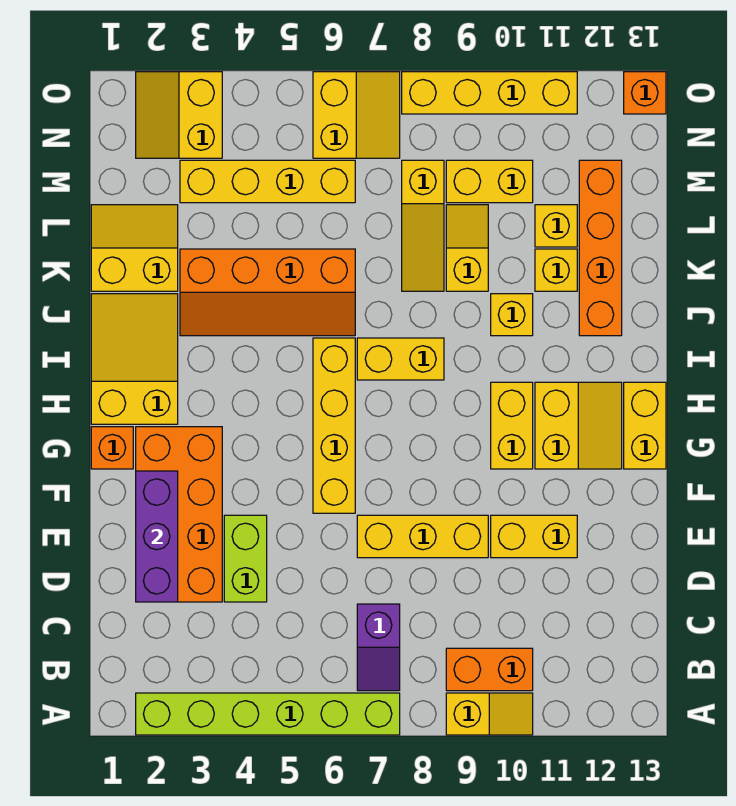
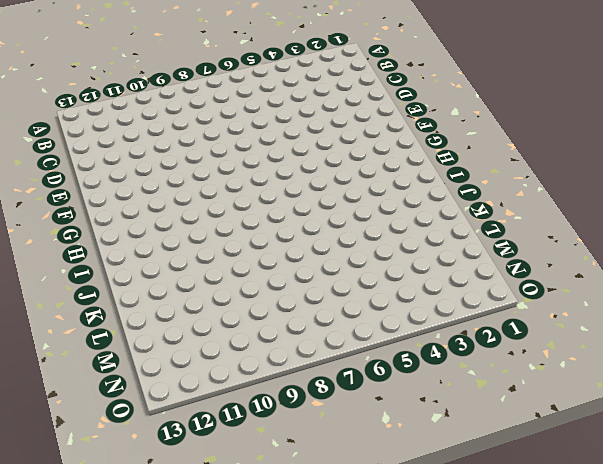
none -> lime 1x6 brick [136,693,400,735]
none -> yellow 1x2 slope [446,693,533,735]
none -> purple 1x2 slope [357,604,400,691]
none -> orange 1x2 brick [446,648,533,691]

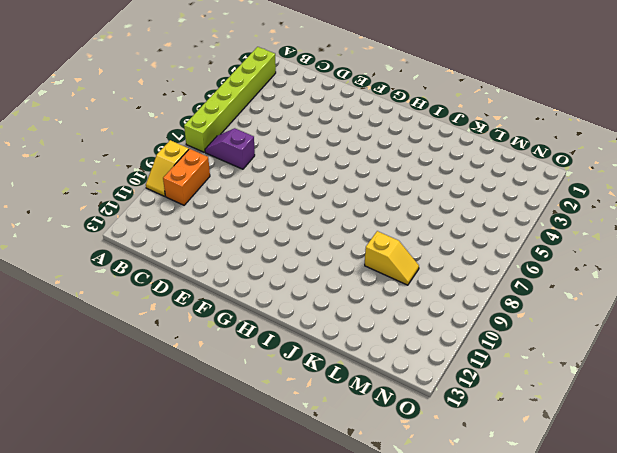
none -> orange 2x4 brick [136,427,222,602]
none -> lime 1x2 brick [224,515,267,602]
none -> yellow 1x3 brick [357,515,488,558]
none -> yellow 1x2 brick [491,515,577,558]

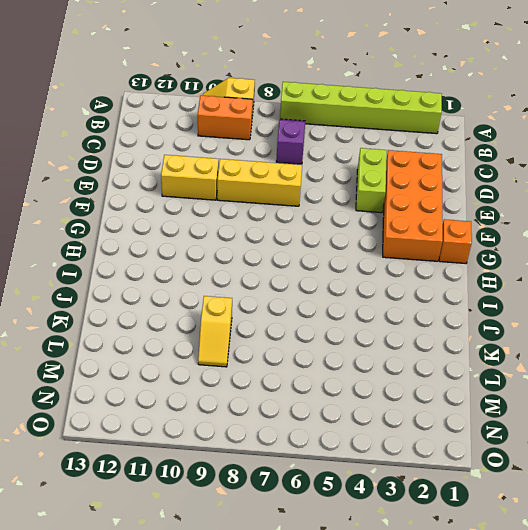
none -> yellow 1x4 brick [313,338,355,513]
none -> yellow 1x2 brick [491,382,533,469]
none -> yellow 2x2 slope [535,382,622,469]
none -> yellow 1x2 brick [624,382,666,469]

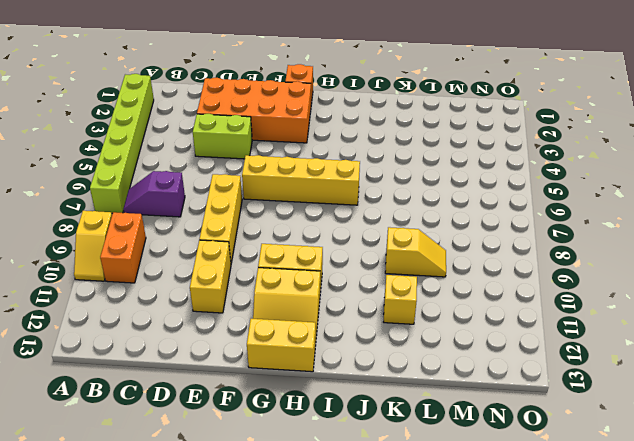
none -> yellow 2x3 slope [91,294,178,424]
none -> yellow 1x2 brick [357,338,444,380]
none -> orange 2x4 slope [180,249,355,336]
none -> yellow 1x1 brick [491,294,533,336]

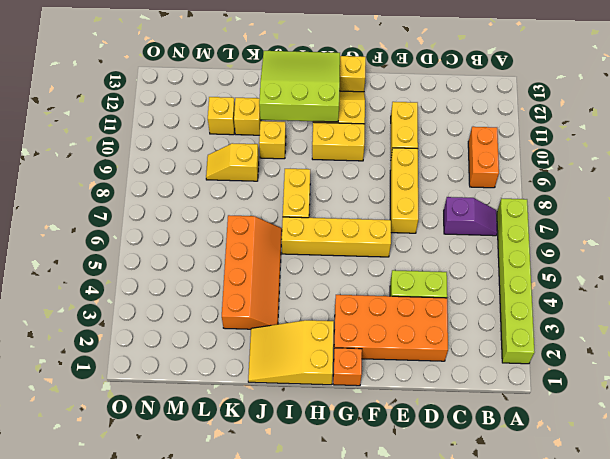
lime 3x3 slope [259,51,340,122] -> none
none -> yellow 1x2 slope [446,693,533,735]
none -> orange 1x4 brick [579,160,622,336]
none -> yellow 2x2 slope [91,205,178,291]
none -> yellow 1x3 slope [402,160,444,291]

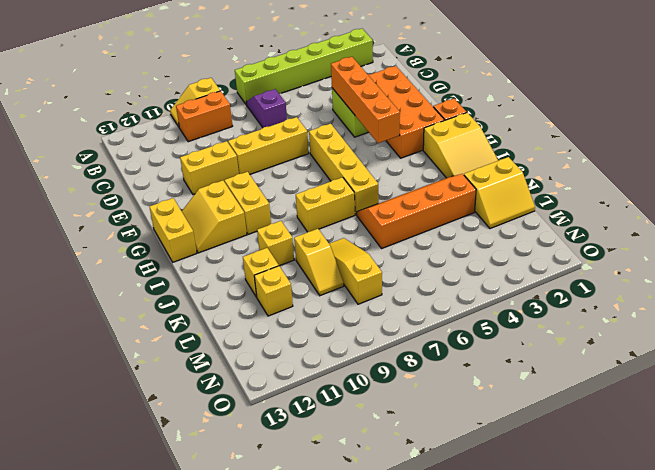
orange 1x4 brick [331,57,400,143] -> orange 1x4 brick moved to [579,160,622,336]
none -> yellow 1x4 brick [180,160,355,203]
none -> yellow 1x2 brick [446,160,533,203]
none -> yellow 2x2 slope [136,72,222,158]
none -> yellow 2x2 slope [313,72,400,158]

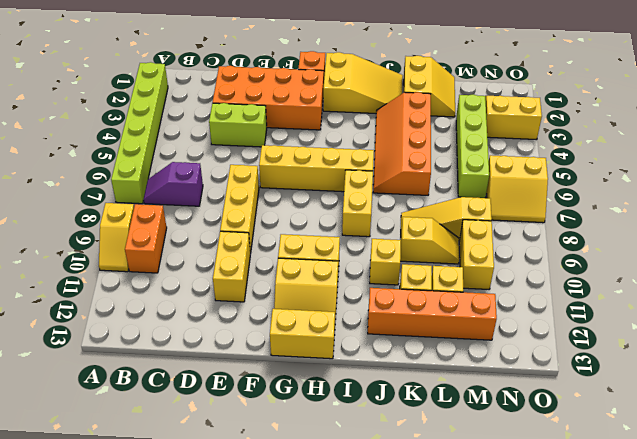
lime 1x4 brick [456,94,489,198] -> yellow 1x4 brick [180,160,355,203]
none -> yellow 1x4 brick [402,72,577,114]
none -> orange 1x1 brick [624,72,666,114]
none -> purple 1x3 brick [136,471,178,602]

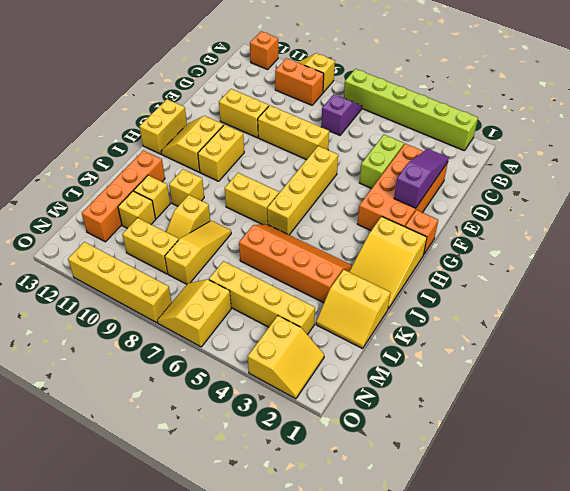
orange 1x1 brick [250,31,278,69] -> orange 1x1 brick moved to [624,72,666,114]
purple 1x3 slope [394,149,449,208] -> purple 1x3 brick [136,471,178,602]

